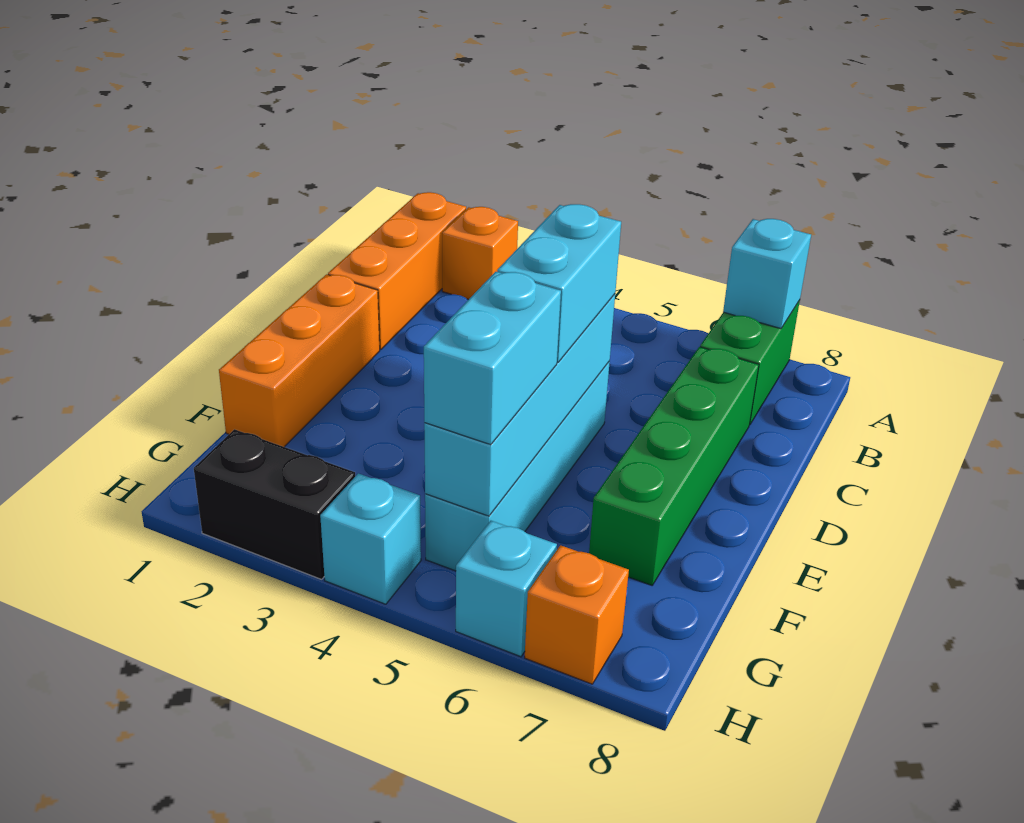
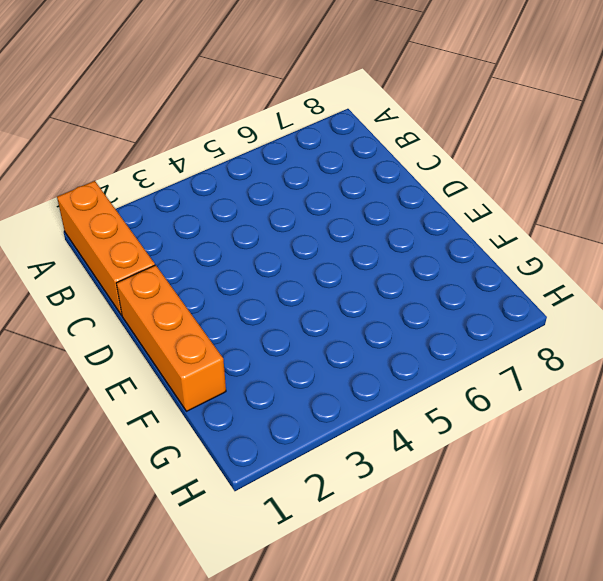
none -> orange 1x1 brick [442,207,518,300]
none -> green 1x2 brick [700,300,800,425]
none -> green 1x4 brick [589,347,759,585]

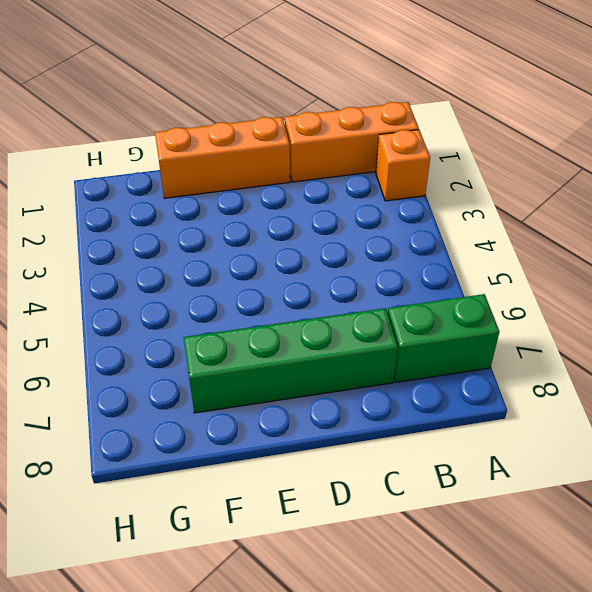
none -> cyan 1x4 brick [425,361,610,571]
none -> black 1x2 brick [194,429,355,579]
none -> cyan 1x1 brick [320,473,421,604]

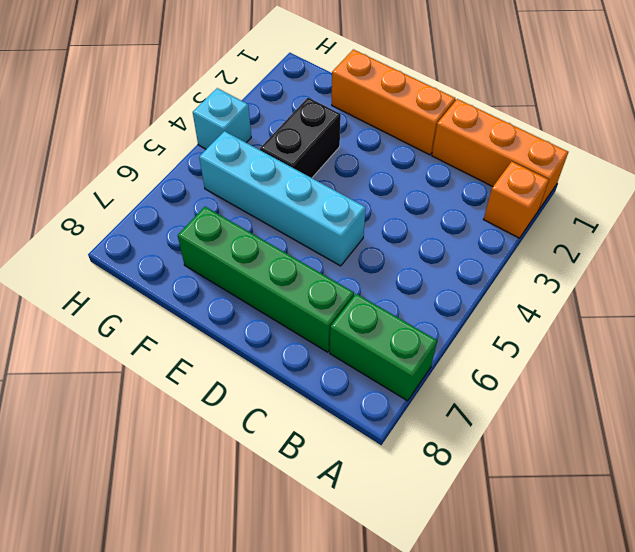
black 1x2 brick [260,98,341,178] -> black 1x2 brick moved to [194,429,355,579]
none -> cyan 1x1 brick [456,521,557,657]
none -> orange 1x1 brick [525,545,629,684]
none -> cyan 1x1 brick [723,219,811,329]

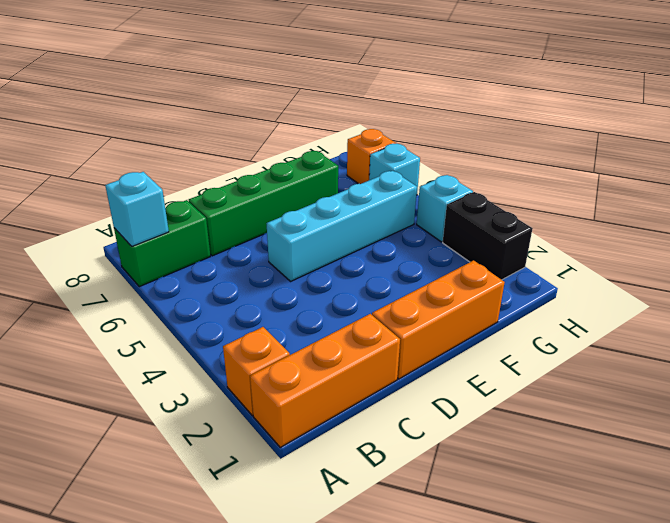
none -> cyan 1x4 brick [424,294,615,516]
none -> cyan 1x2 brick [497,204,621,363]
none -> cyan 1x2 brick [424,272,561,445]

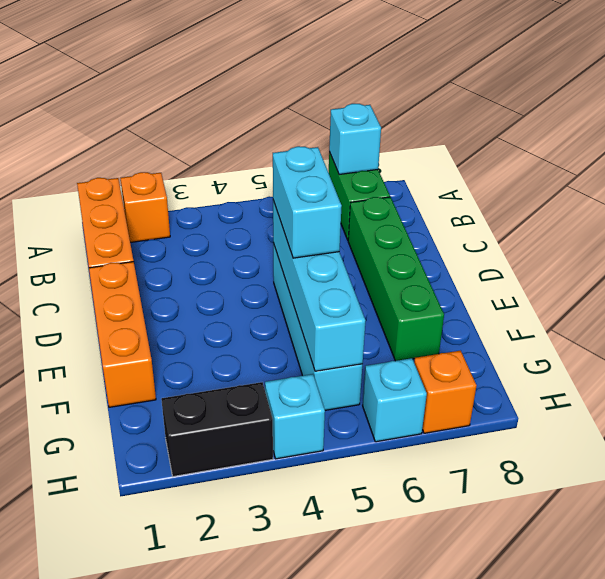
none -> cyan 1x2 brick [424,272,561,445]

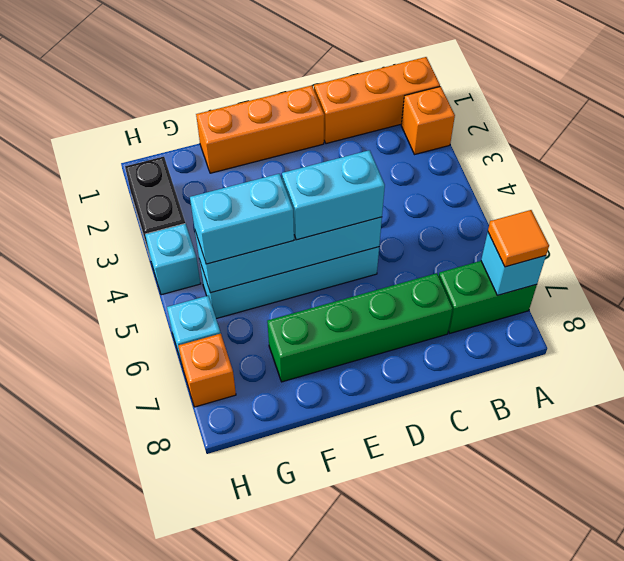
orange 1x1 tile [488,210,549,267] -> none

